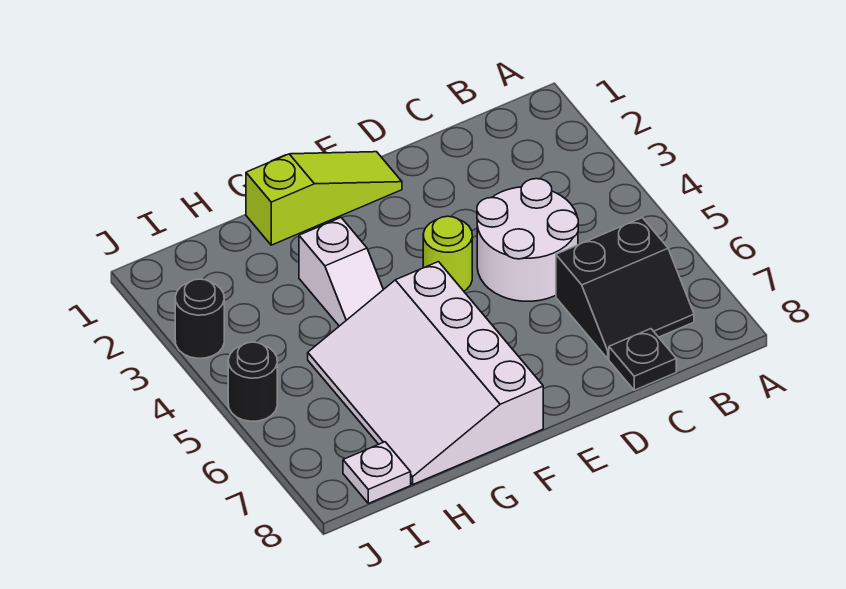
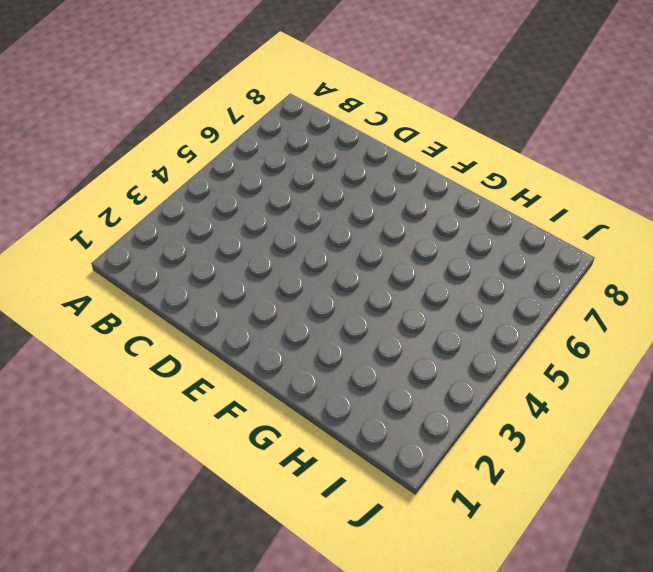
none -> black 2x2 slope [556,218,694,359]
none -> white 2x2 round brick [477,179,578,301]

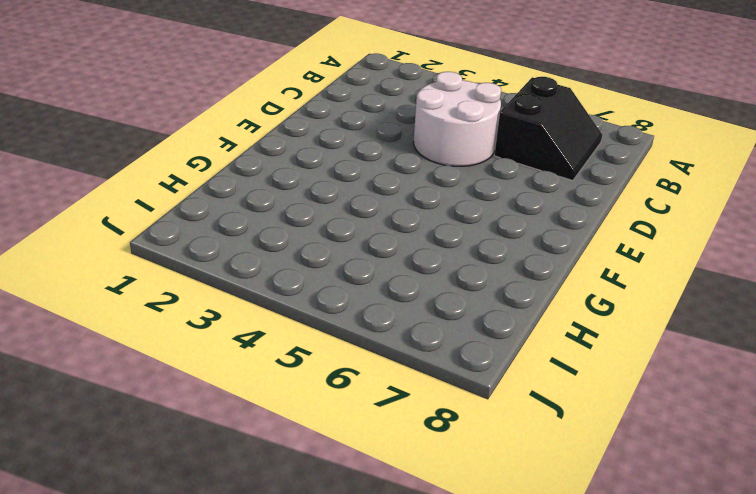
none -> black 1x1 plate [609,329,676,390]
none -> lime 1x3 slope [246,152,402,245]

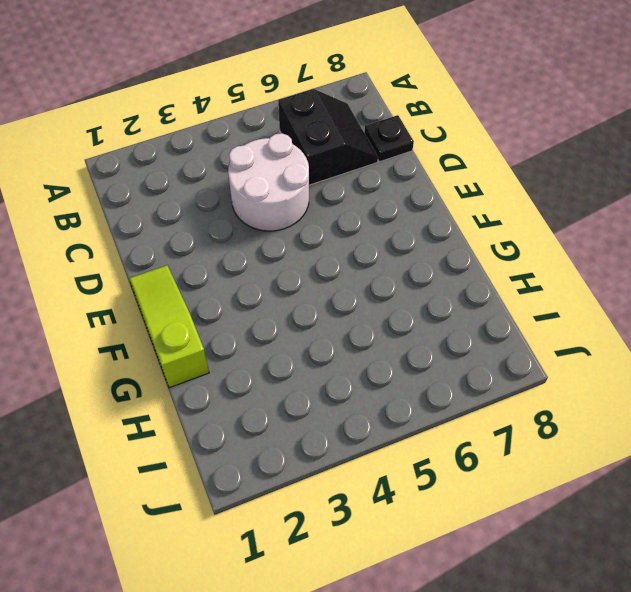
none -> lime 1x1 round brick [423,216,472,291]
none -> white 3x4 slope [308,262,543,484]

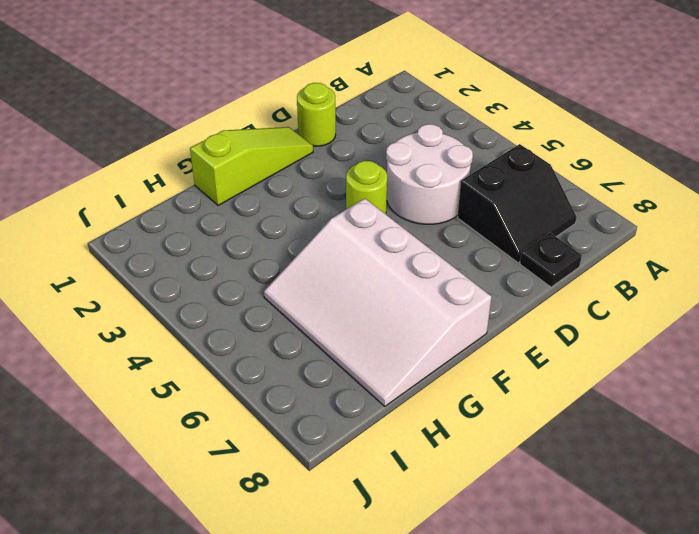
lime 1x1 round brick [297,83,336,146] -> none
none -> white 1x2 slope [299,218,383,326]
none -> white 1x1 plate [343,442,411,503]

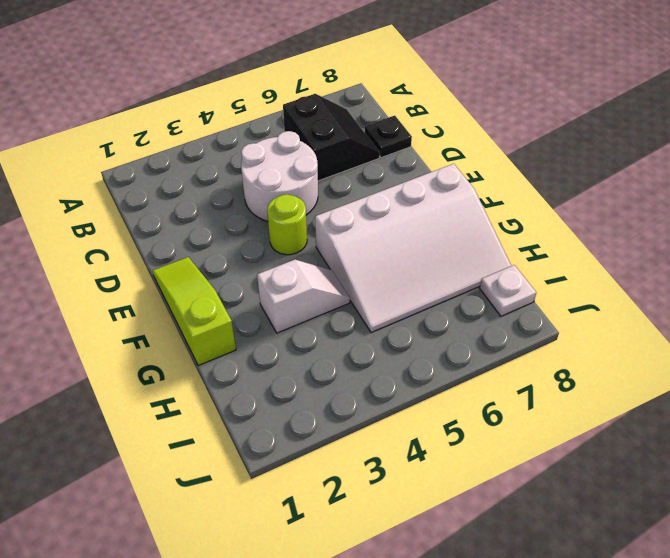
none -> black 1x1 round brick [175,279,224,358]
none -> black 1x1 round brick [228,342,277,421]

